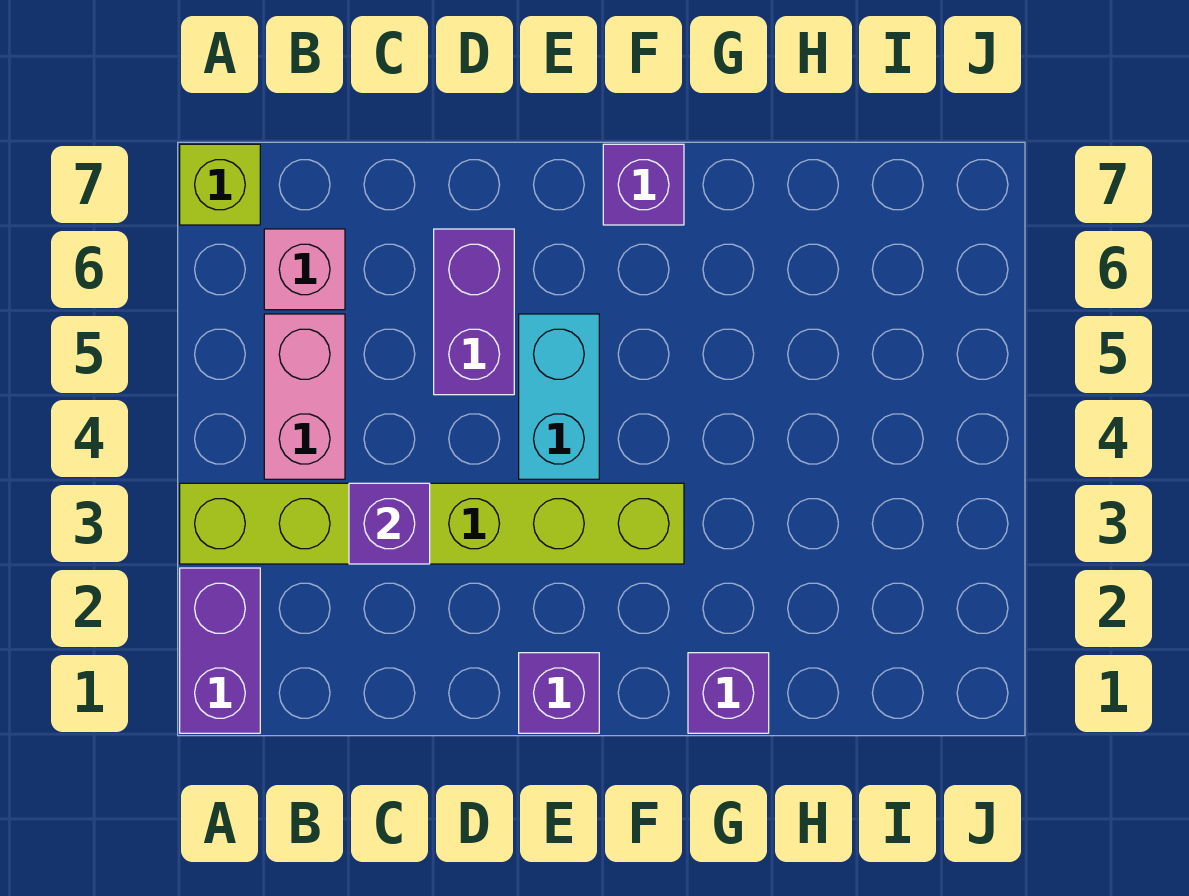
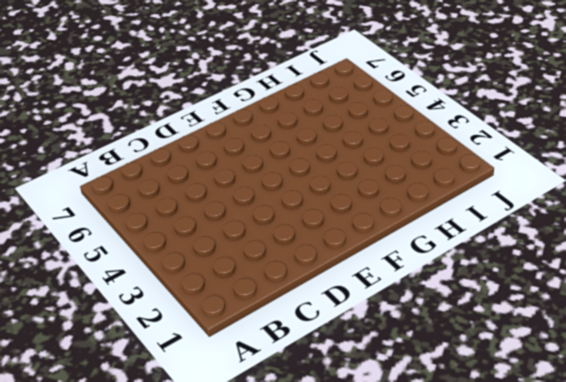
none -> purple 1x2 brick [180,568,260,733]
none -> lime 1x6 brick [180,483,684,564]

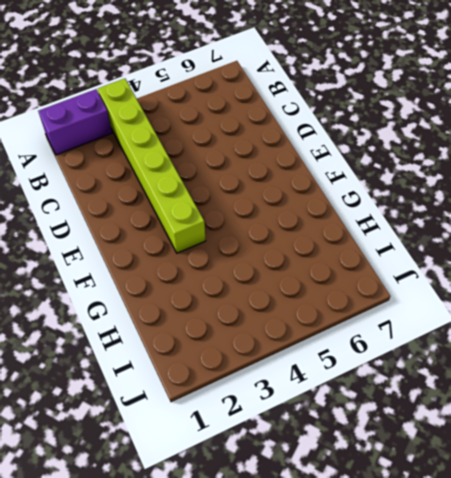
none -> lime 1x1 brick [180,144,260,225]
none -> pink 1x2 brick [264,314,345,479]

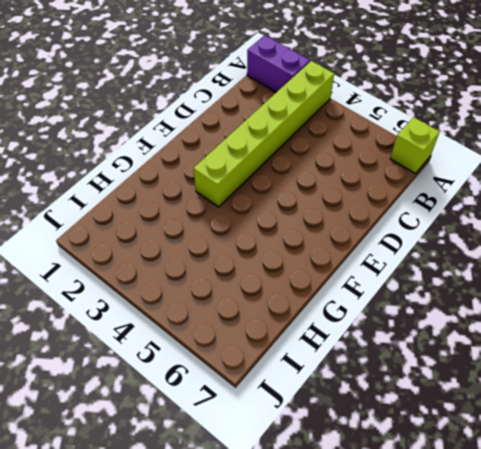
none -> pink 1x2 brick [264,314,345,479]
none -> pink 1x1 brick [264,229,345,310]

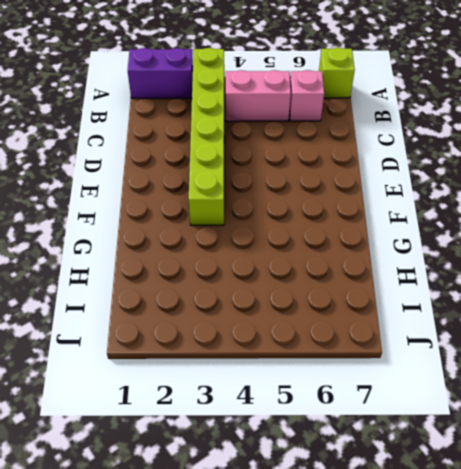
none -> purple 1x2 brick [434,229,514,395]
none -> purple 1x1 brick [519,653,599,733]

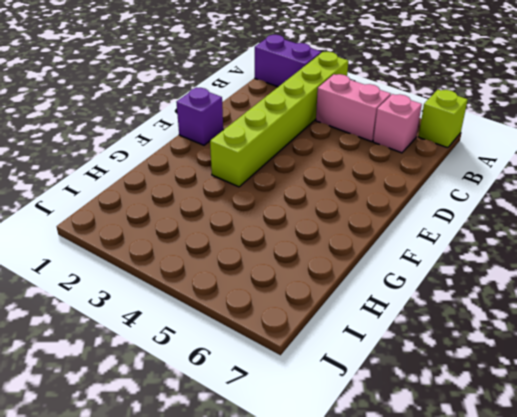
none -> purple 1x2 brick [434,229,514,395]
none -> cyan 1x2 brick [519,314,599,479]

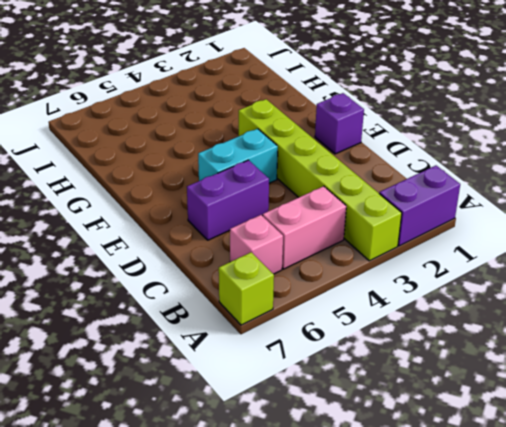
none -> purple 1x1 brick [603,144,684,225]
none -> purple 1x1 brick [688,653,769,733]

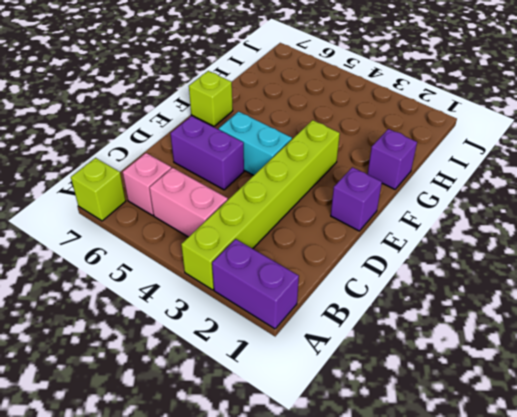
lime 1x1 brick [189,71,233,126] -> purple 1x1 brick [603,144,684,225]
none -> purple 1x1 brick [349,483,430,564]

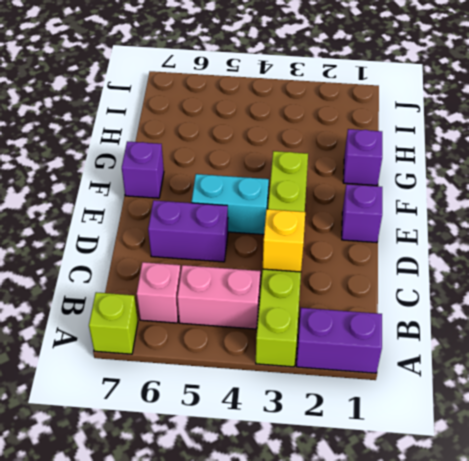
yellow 1x1 brick [263,209,305,272] -> purple 1x1 brick [349,483,430,564]

